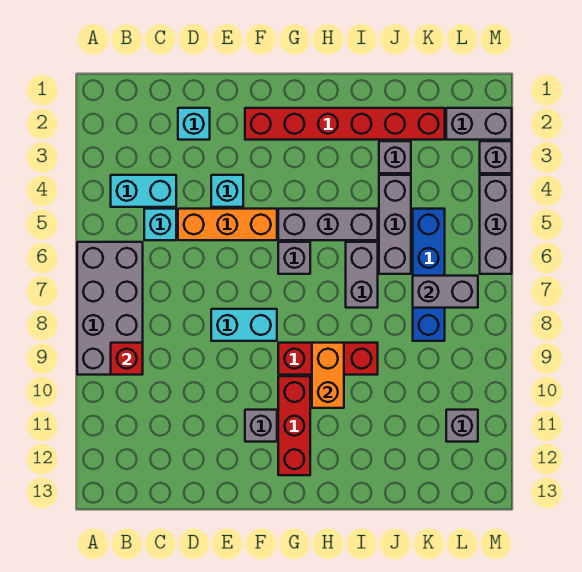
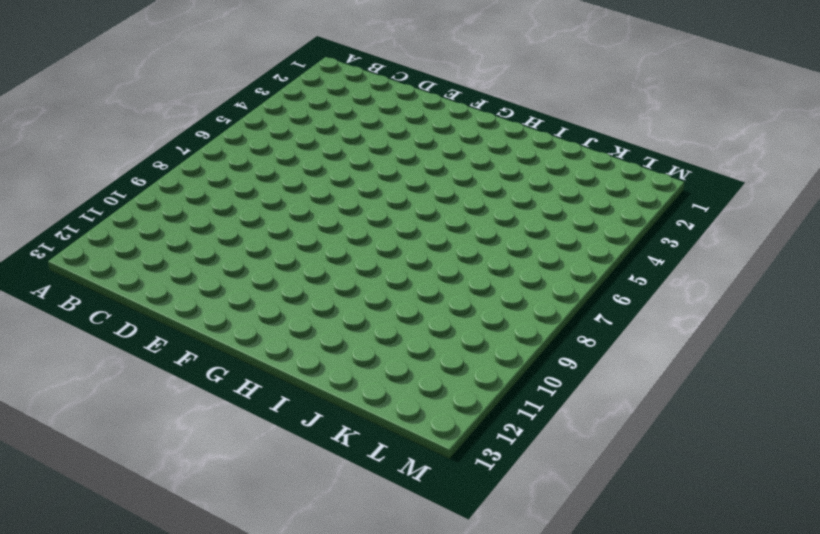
none -> grey 2x4 brick [77,242,143,375]
none -> cyan 1x2 brick [111,175,176,207]
none -> cyan 1x1 brick [144,209,176,240]

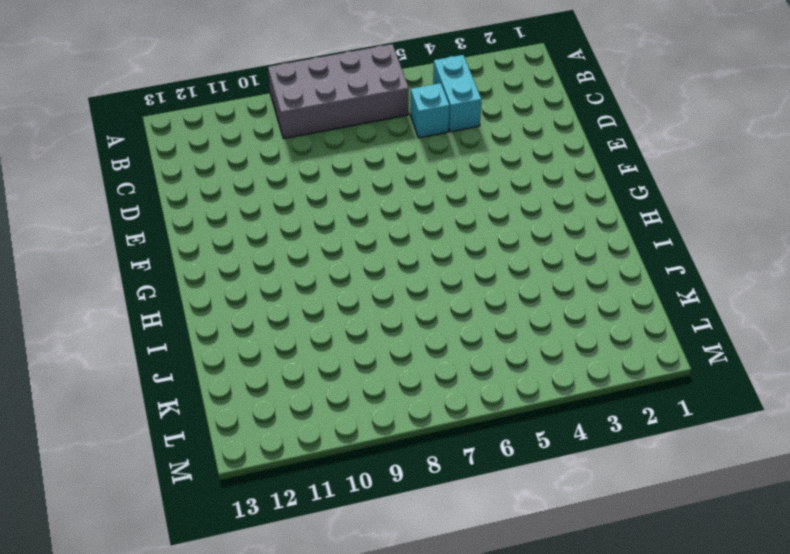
none -> cyan 1x1 brick [178,108,210,140]
none -> orange 1x3 brick [178,209,277,240]
none -> cyan 1x1 brick [211,175,243,207]

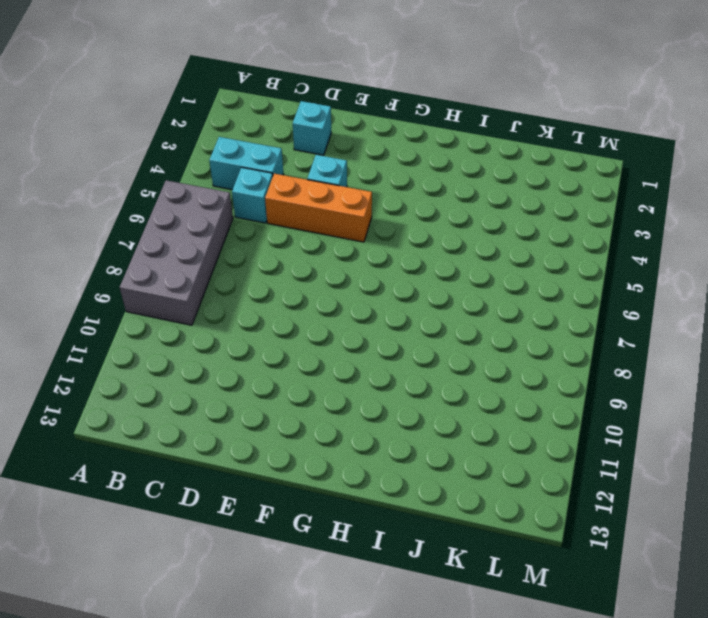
none -> cyan 1x2 brick [211,309,277,341]
none -> red 1x6 brick [245,108,445,140]
none -> grey 1x1 brick [245,410,277,442]

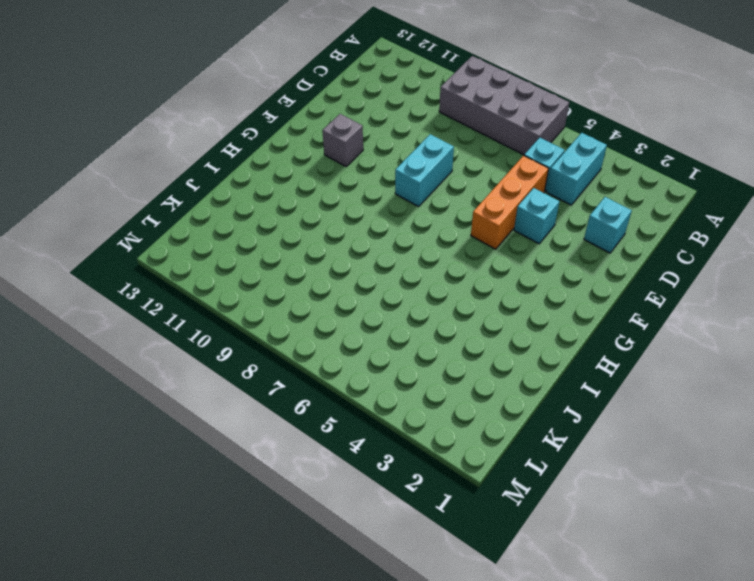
none -> red 1x6 brick [245,108,445,140]
none -> grey 1x3 brick [278,209,378,240]
none -> grey 1x1 brick [278,242,310,274]

